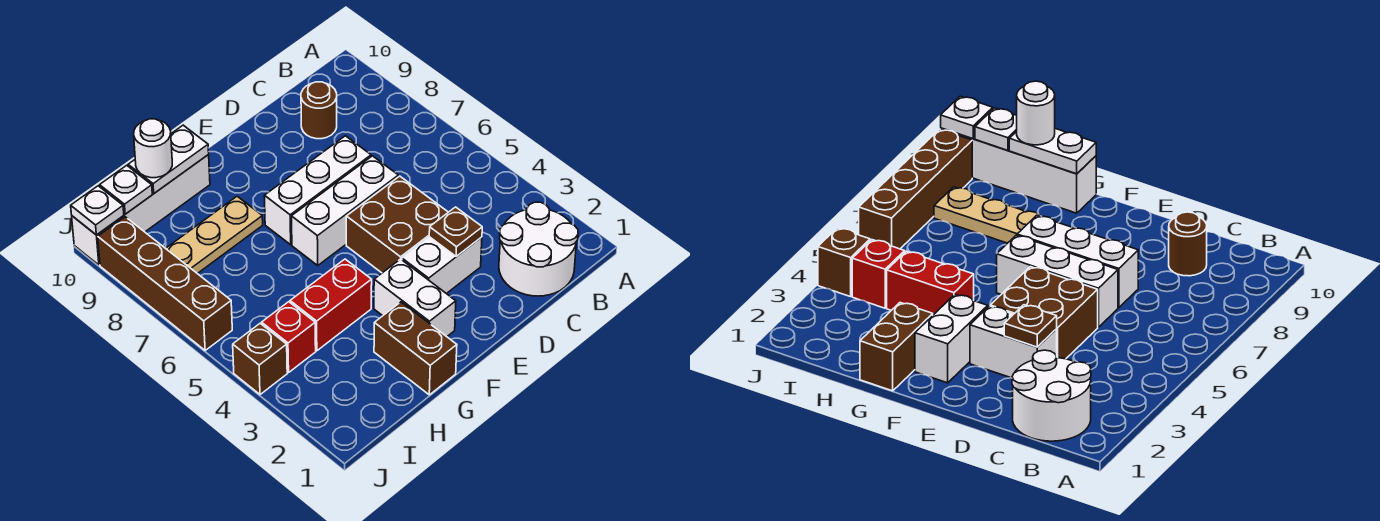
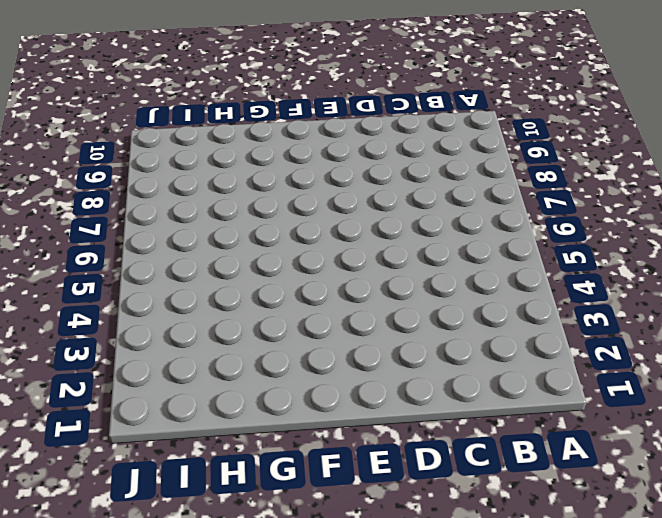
none -> white 2x2 round brick [499,202,578,296]
none -> brown 1x1 round brick [301,82,337,139]
none -> white 1x2 brick [402,237,482,294]

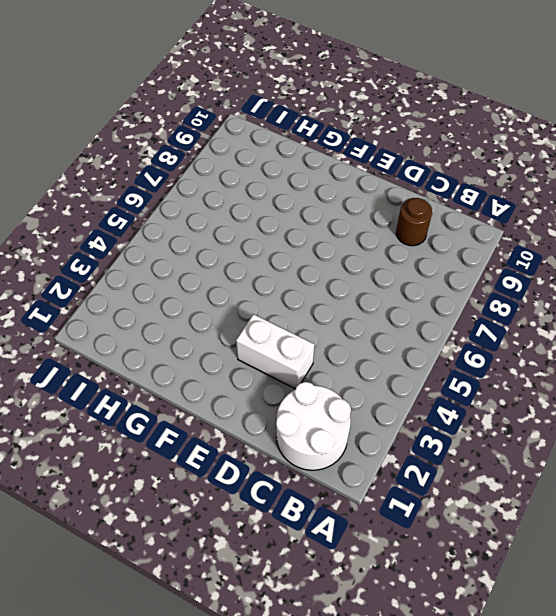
none -> brown 2x2 brick [346,176,448,273]
none -> white 1x3 brick [291,156,398,265]
none -> white 1x3 brick [264,136,371,245]

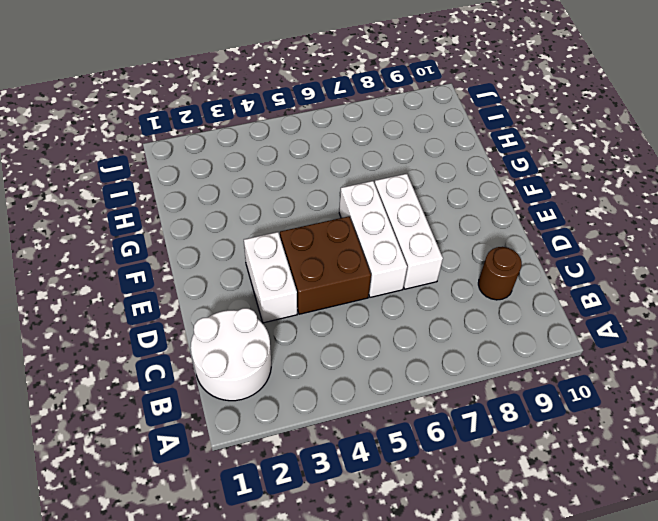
none -> white 1x2 brick [374,259,456,337]
none -> brown 1x2 brick [374,302,457,395]
none -> red 1x2 brick [290,259,372,351]

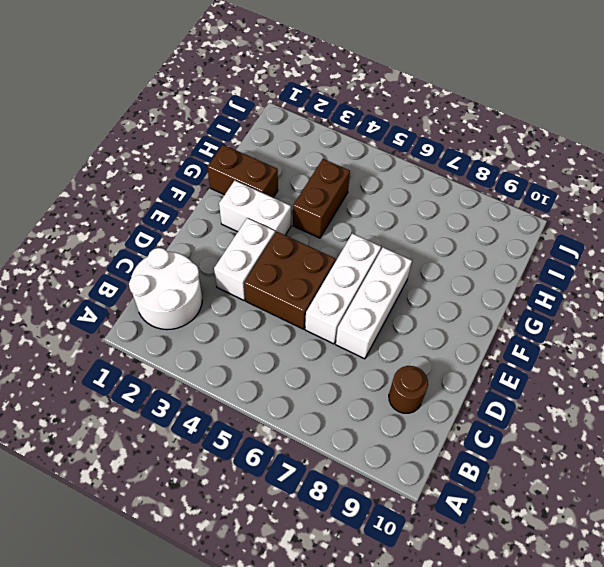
brown 1x2 brick [293,159,350,238] -> red 1x2 brick [290,259,372,351]
none -> tan 1x3 plate [166,196,263,274]
none -> white 1x4 brick [72,155,210,265]
none -> red 1x1 brick [262,302,316,372]

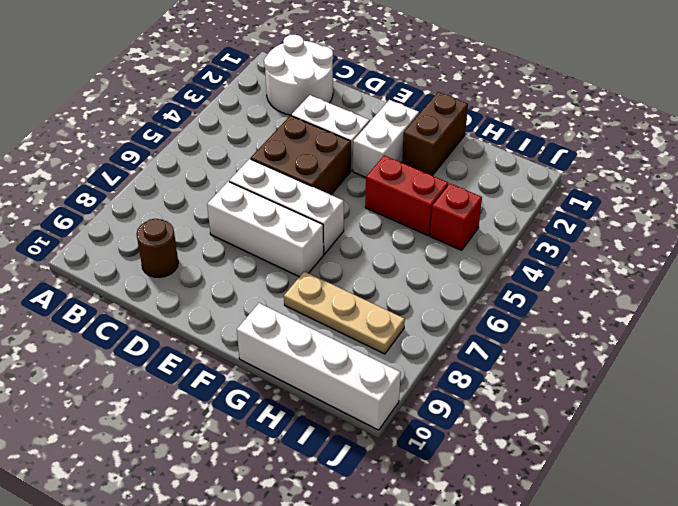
none -> brown 1x1 brick [233,323,287,394]
none -> brown 1x4 brick [98,217,232,350]
none -> brown 1x1 plate [429,207,482,256]

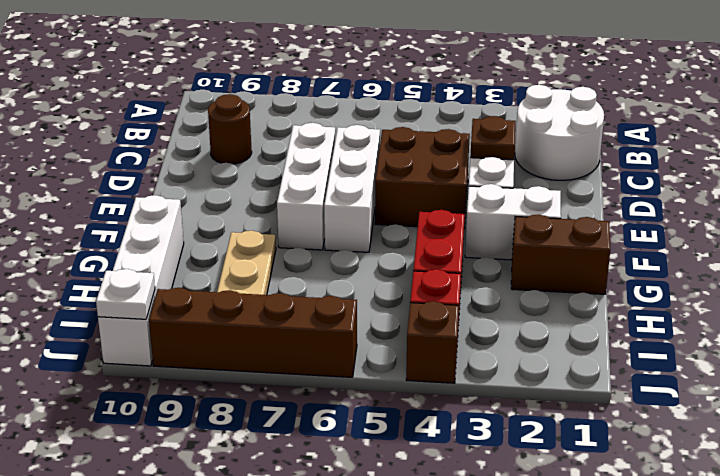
none -> white 1x2 plate [128,125,209,193]
none -> white 1x1 plate [100,165,152,214]
none -> white 1x1 round brick [134,119,172,178]

